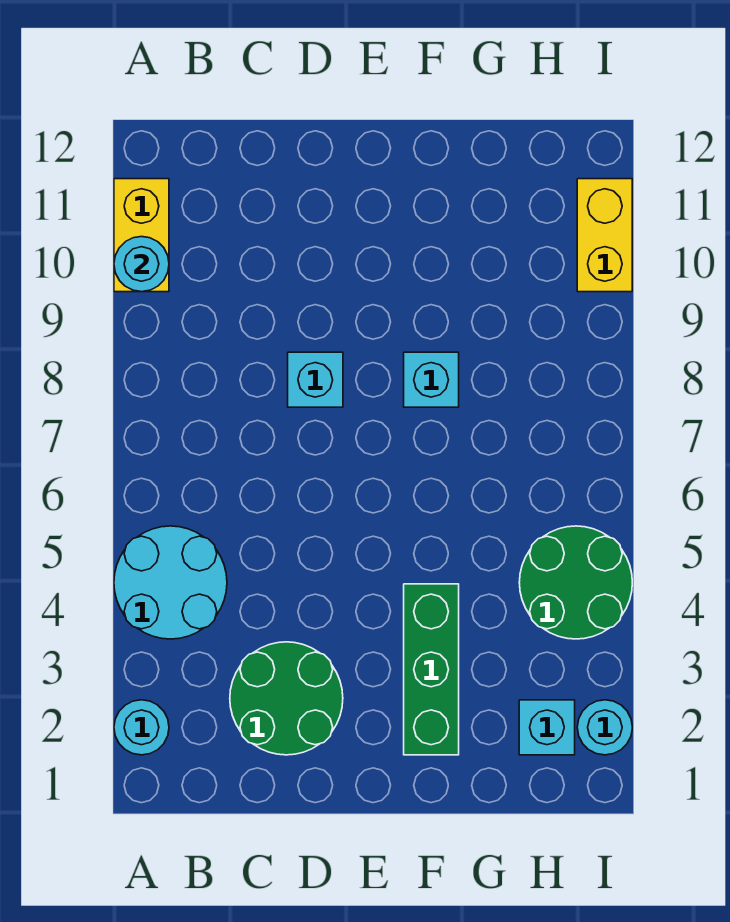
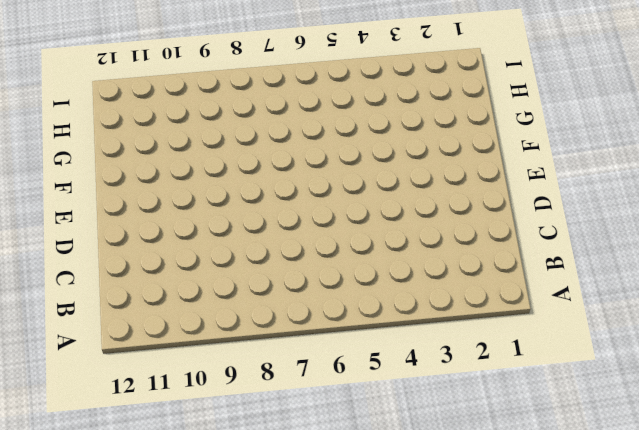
none -> cyan 1x1 round brick [114,700,169,755]
none -> cyan 2x2 round brick [114,526,227,639]
none -> yellow 1x2 brick [114,179,169,292]

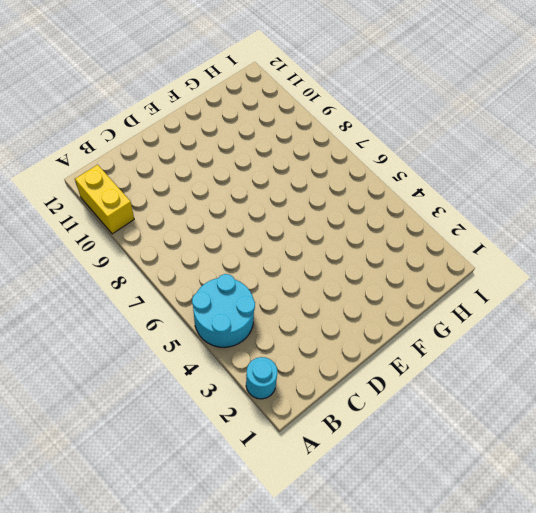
none -> green 2x2 round brick [230,642,343,755]
none -> cyan 1x1 brick [288,352,343,407]
none -> green 1x3 brick [404,584,459,755]

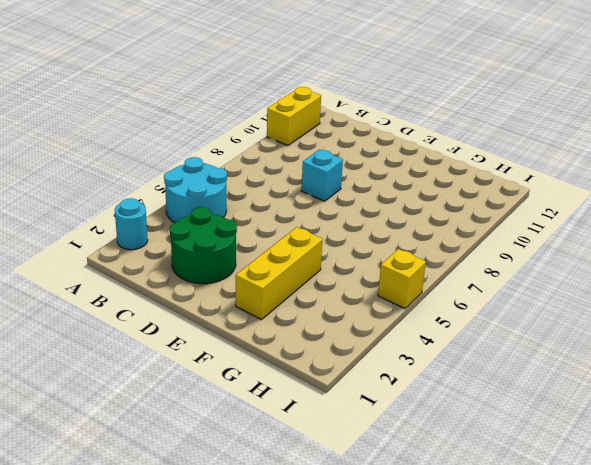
yellow 1x3 brick [236,227,322,320] -> green 1x3 brick [404,584,459,755]
yellow 1x1 brick [378,249,426,308] -> green 2x2 round brick [519,526,632,639]
none -> cyan 1x1 brick [404,352,459,407]
none -> cyan 1x1 brick [519,700,575,755]
none -> cyan 1x1 round brick [577,700,632,755]

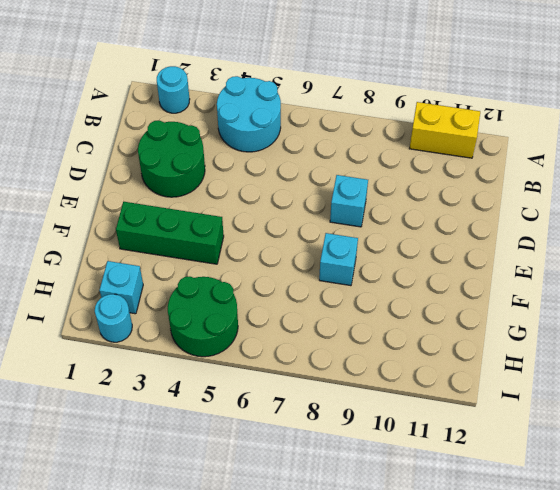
none -> yellow 1x2 brick [577,179,632,292]
none -> cyan 1x1 round brick [114,237,169,292]

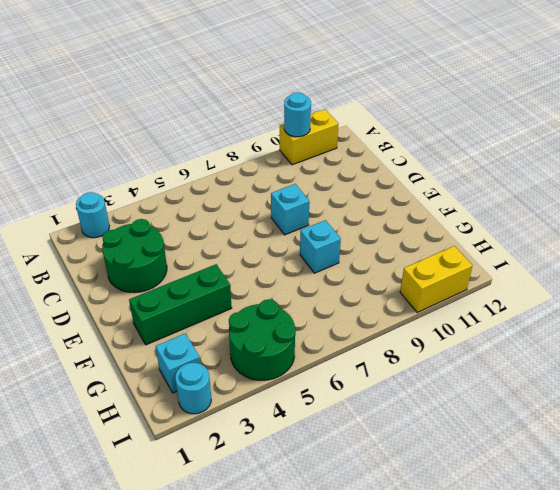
none -> cyan 2x2 round brick [114,526,227,639]

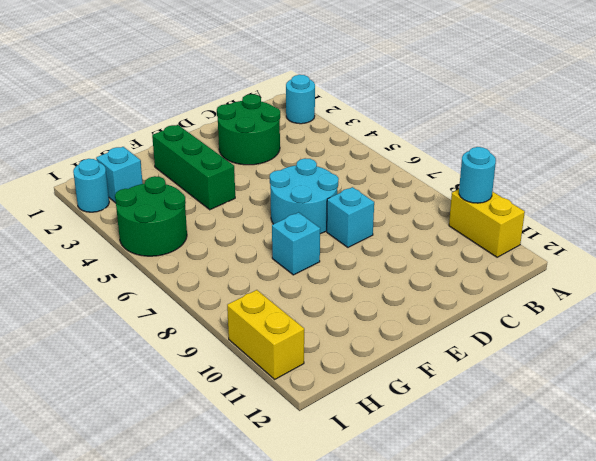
cyan 2x2 round brick [270,158,339,234] -> cyan 2x2 round brick moved to [114,526,227,639]

